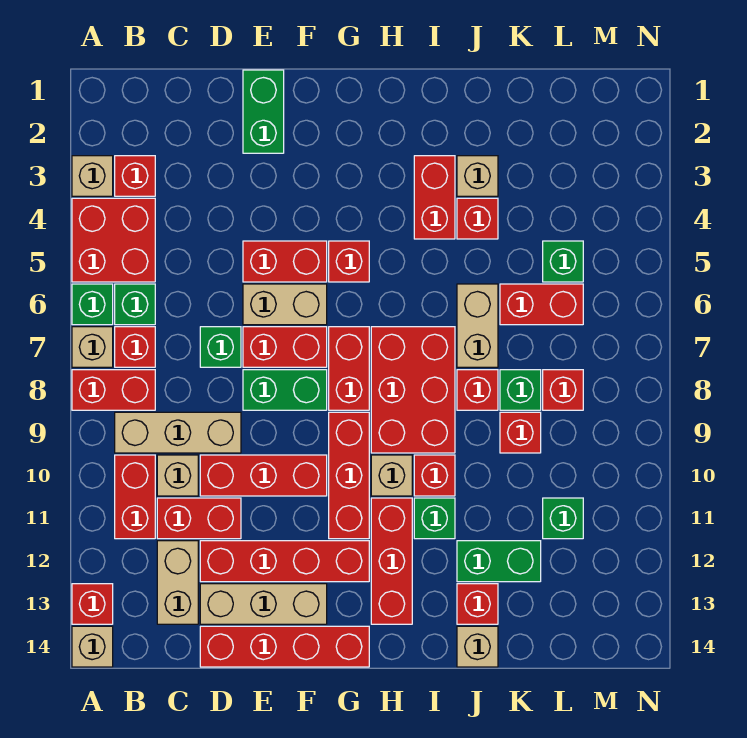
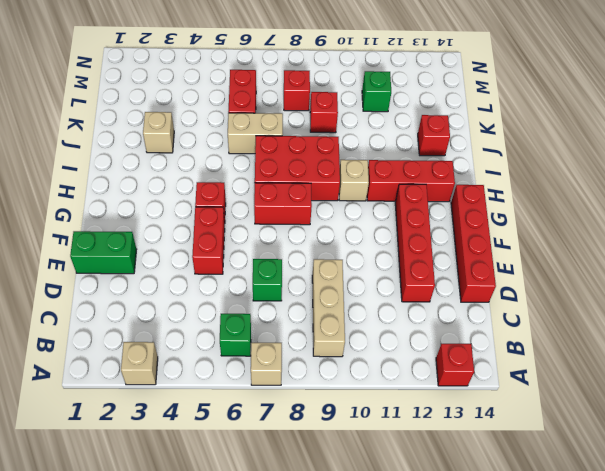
none -> red 2x2 brick [72,198,155,282]
none -> green 1x1 brick [72,284,113,325]
none -> red 1x2 brick [72,370,155,410]
none -> tan 1x1 brick [72,626,113,667]

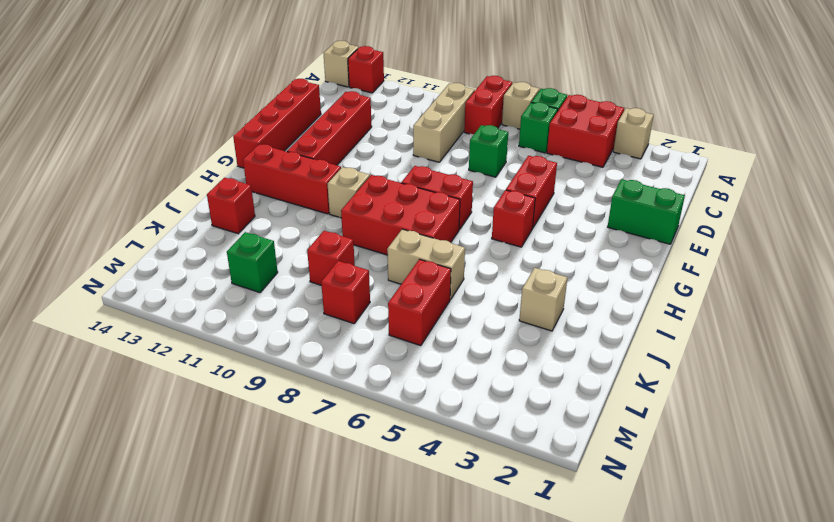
none -> red 1x1 brick [115,156,155,196]
none -> red 1x1 brick [115,327,155,367]
none -> red 1x2 brick [115,455,155,539]
none -> tan 1x1 brick [157,455,198,496]

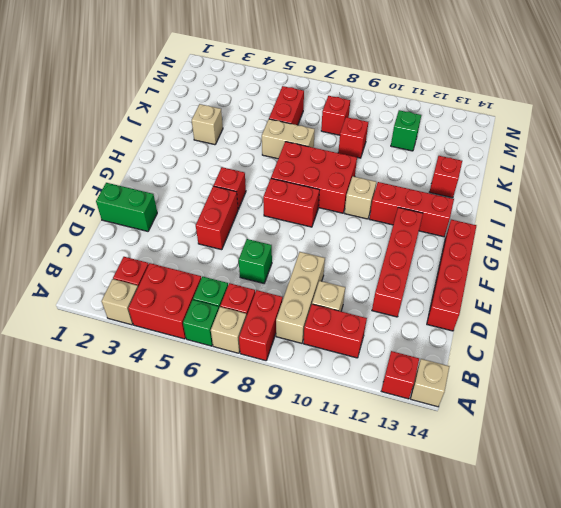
none -> red 1x2 brick [157,498,241,539]
none -> tan 1x2 brick [157,541,198,624]
none -> red 1x3 brick [200,455,327,496]
none -> tan 1x3 brick [200,584,327,624]

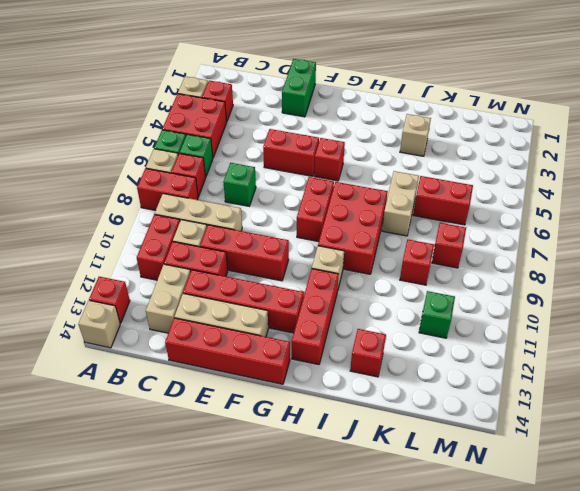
none -> tan 1x2 brick [243,284,327,325]
none -> red 1x2 brick [243,327,327,367]
none -> green 1x2 brick [243,370,327,410]
none -> red 1x3 brick [329,412,369,539]

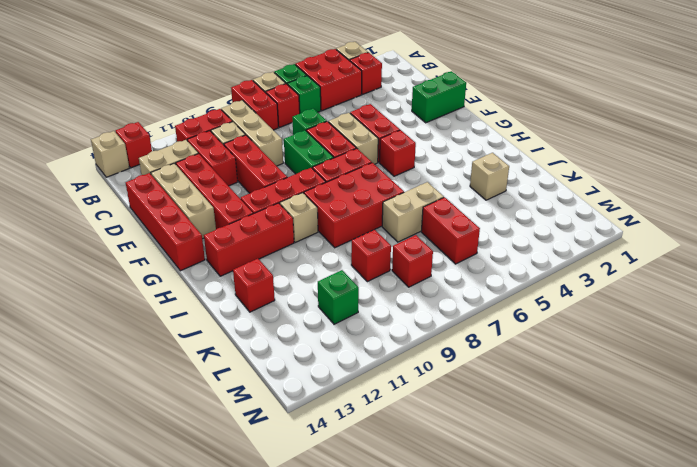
none -> red 1x2 brick [414,156,455,239]
none -> red 1x1 brick [414,455,455,496]
none -> green 1x1 brick [414,498,455,539]
none -> red 1x1 brick [457,198,498,239]

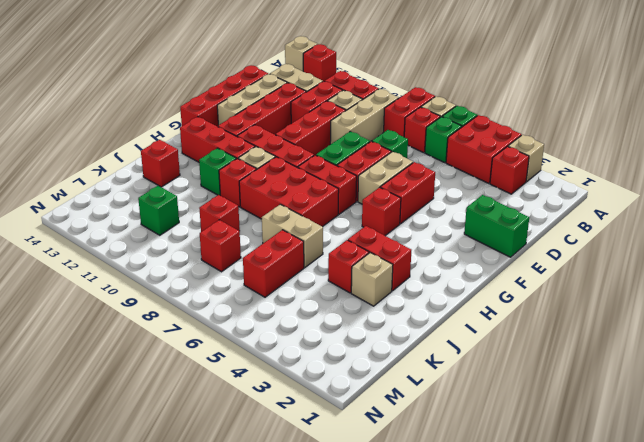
none -> red 1x1 brick [457,370,498,410]
none -> green 1x2 brick [457,541,541,582]
none -> tan 1x1 brick [457,626,498,667]
none -> green 1x1 brick [500,370,541,410]

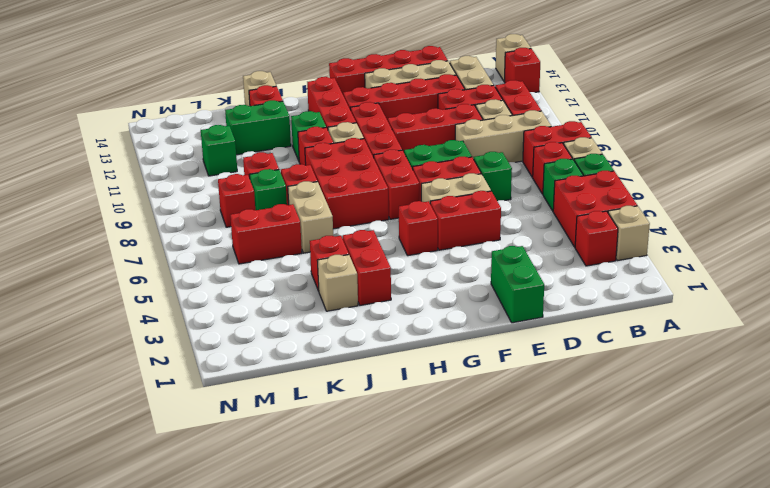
none -> green 1x1 brick [543,241,583,282]

